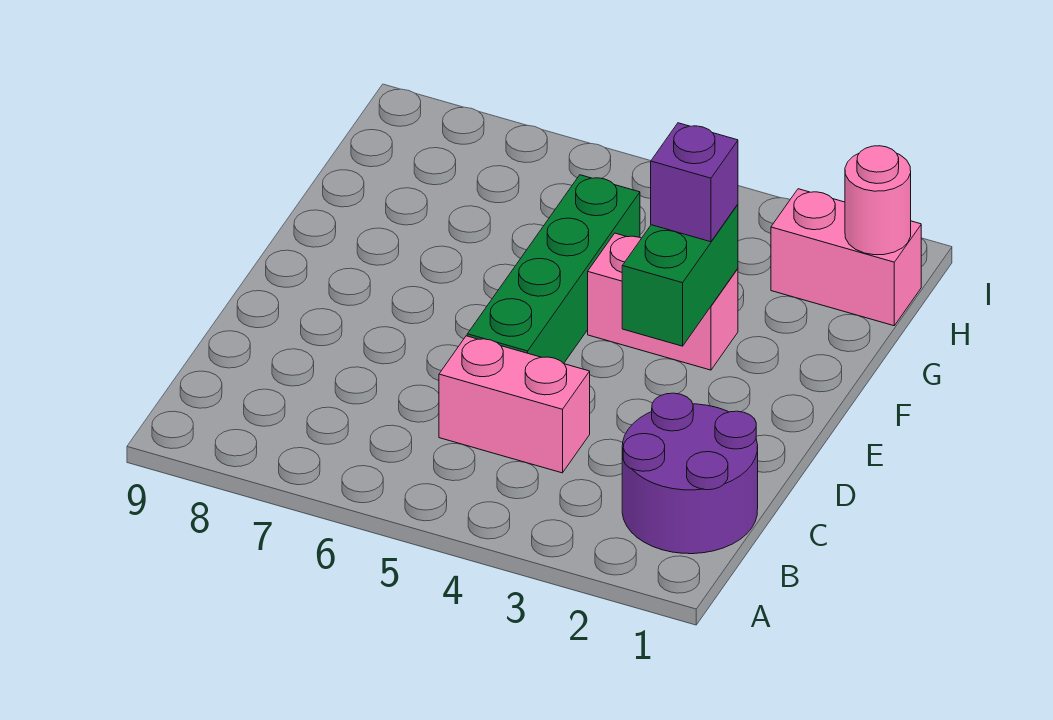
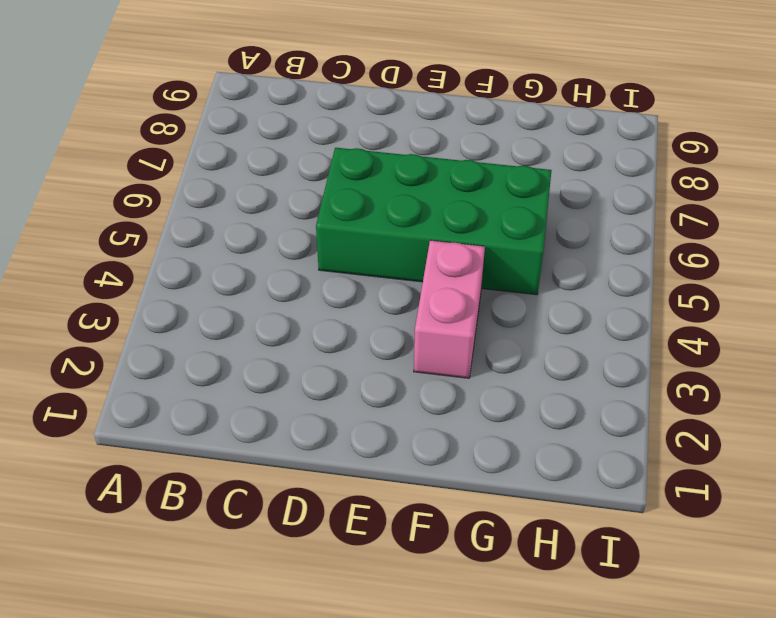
green 2x4 brick [316,148,552,295] -> green 1x4 brick [467,175,640,364]
none -> purple 2x2 round brick [622,393,758,554]
none -> pink 1x2 brick [439,336,590,473]

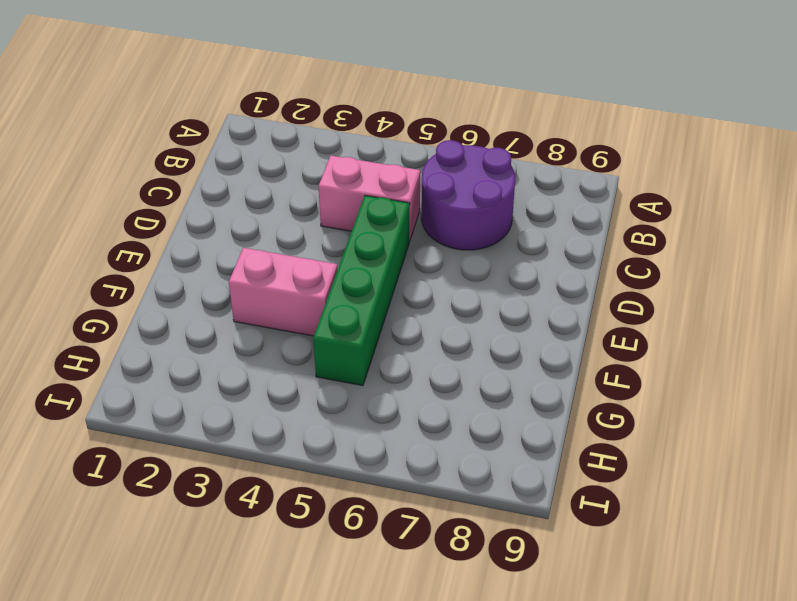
purple 2x2 round brick [421,140,515,250] -> purple 2x2 round brick moved to [622,393,758,554]
none -> pink 1x2 brick [771,189,921,326]
none -> green 1x2 brick [622,204,738,346]

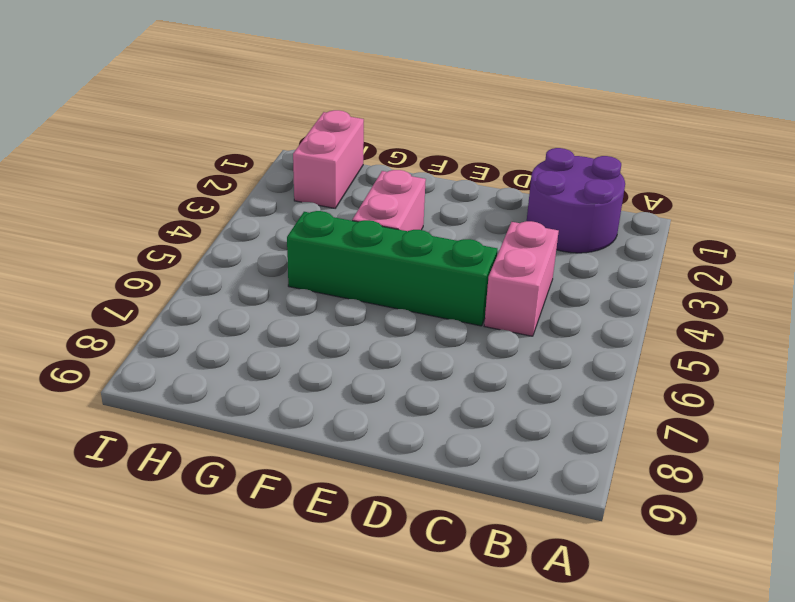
none -> green 1x2 brick [622,204,738,346]
none -> pink 1x1 round brick [845,146,911,255]

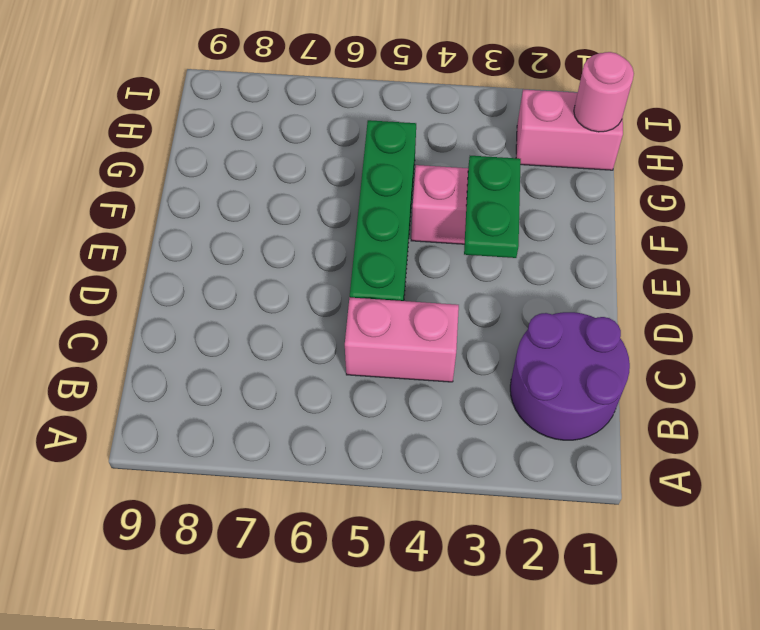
green 1x2 plate [464,156,521,258] -> green 1x2 brick [622,204,738,346]
none -> purple 1x1 brick [651,123,738,242]

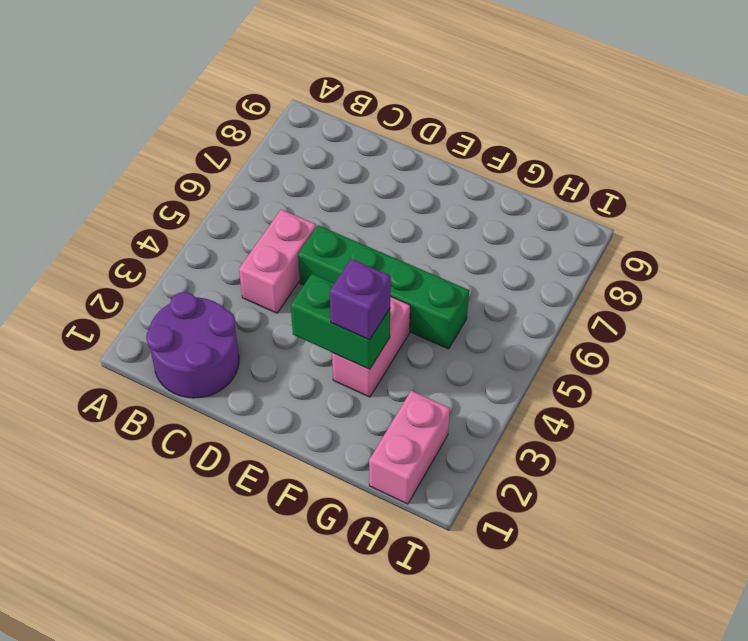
none -> pink 1x1 round brick [845,146,911,255]

